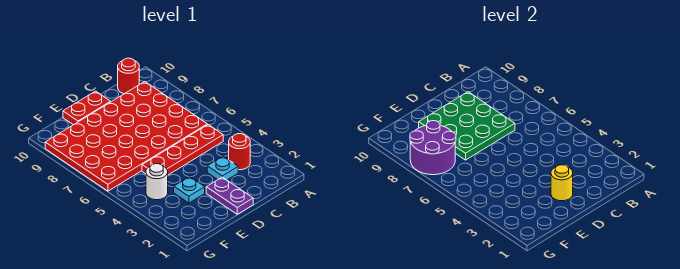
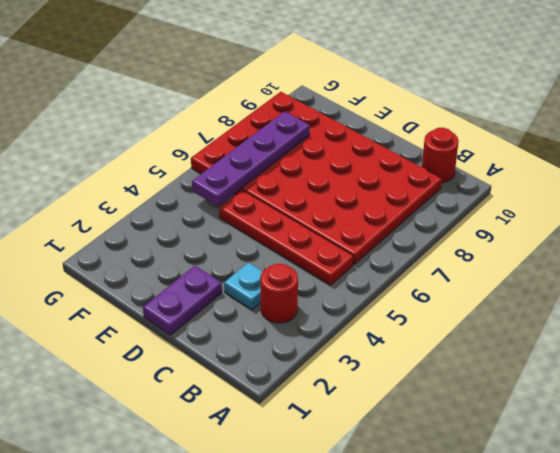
purple 1x4 plate [192,111,310,206] -> purple 2x2 round brick [410,121,456,175]
none -> red 1x2 plate [63,91,110,125]
none -> cyan 1x1 plate [174,177,205,203]
none -> white 1x1 round brick [146,164,168,200]

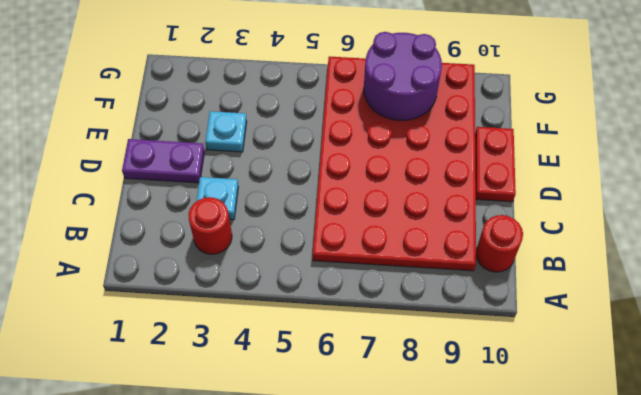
none -> red 1x4 plate [142,125,223,175]
none -> white 1x1 round brick [146,164,168,200]
none -> green 3x3 plate [419,92,515,160]

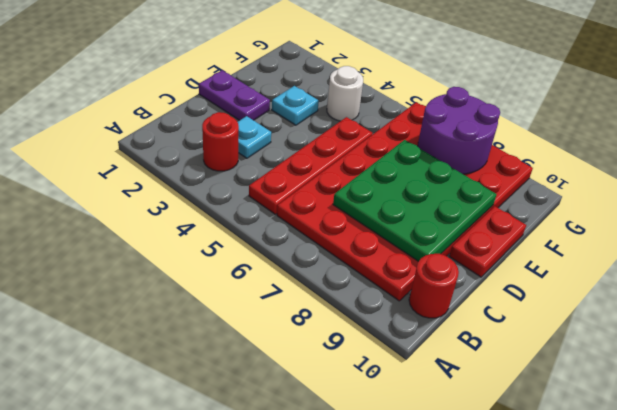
none -> yellow 1x1 round brick [551,165,573,201]

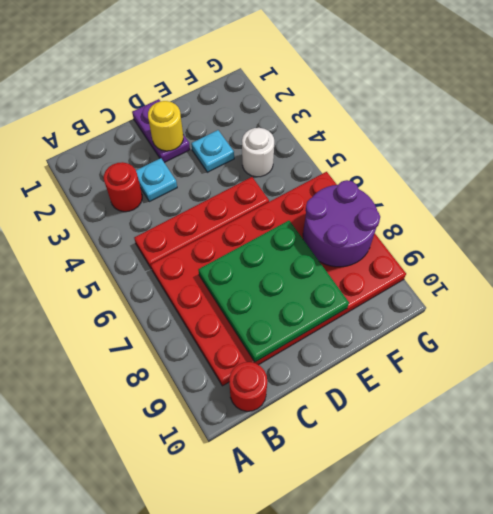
none -> red 1x2 plate [63,91,110,125]

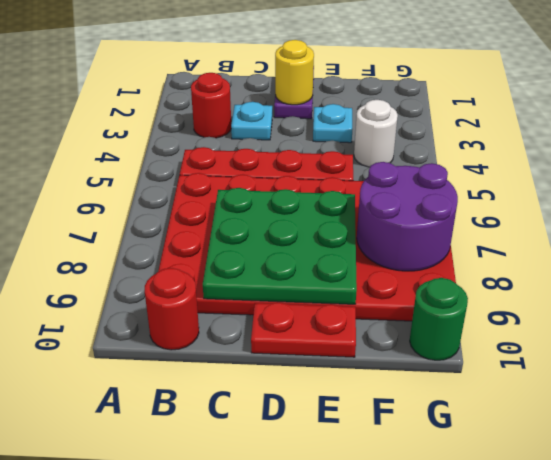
green 1x1 round brick [410,278,468,360] -> none

